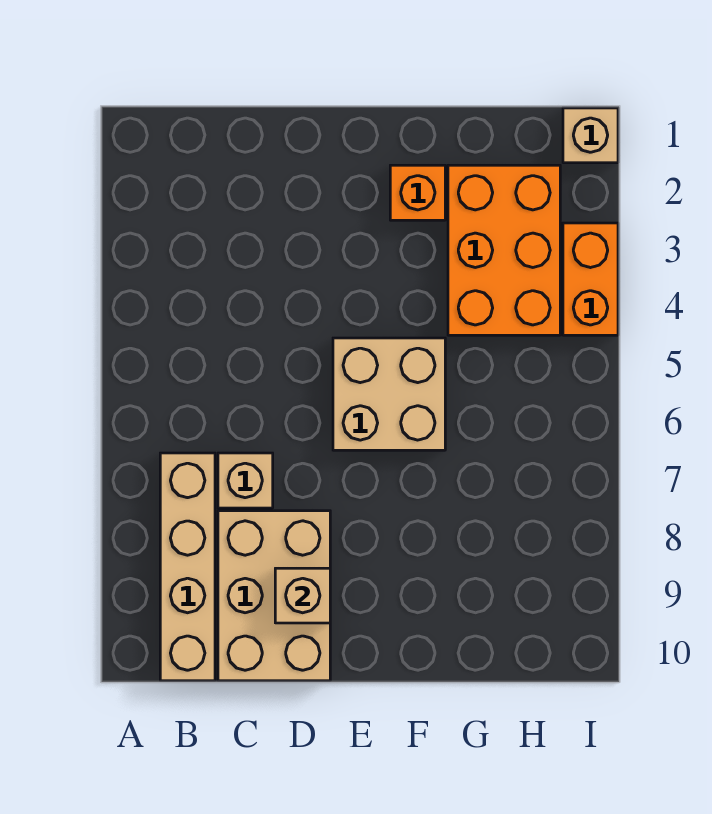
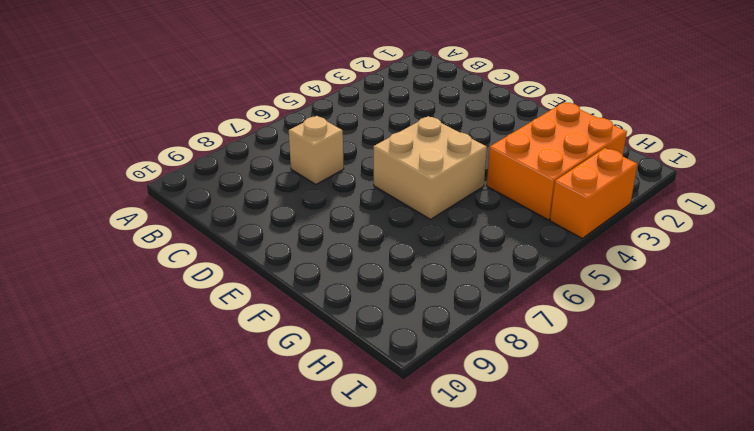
none -> tan 1x4 brick [160,453,215,681]
none -> tan 2x3 brick [218,511,330,681]

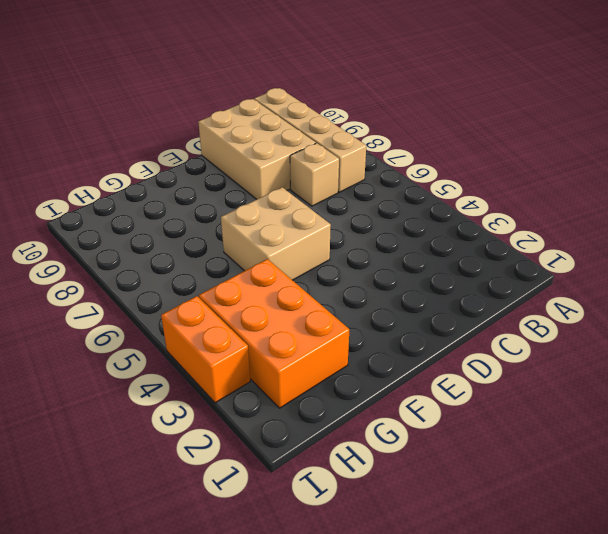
none -> orange 1x1 brick [390,165,445,220]
none -> tan 1x1 brick [563,108,618,163]

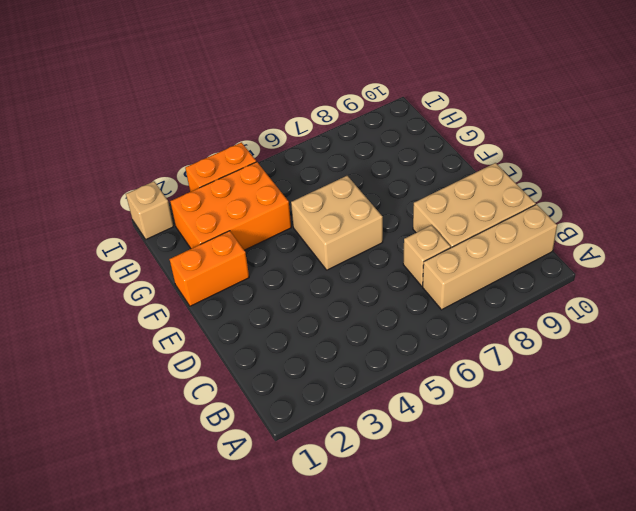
orange 1x2 brick [170,231,249,306] -> orange 1x1 brick [390,165,445,220]
none -> tan 1x1 brick [275,568,330,623]

